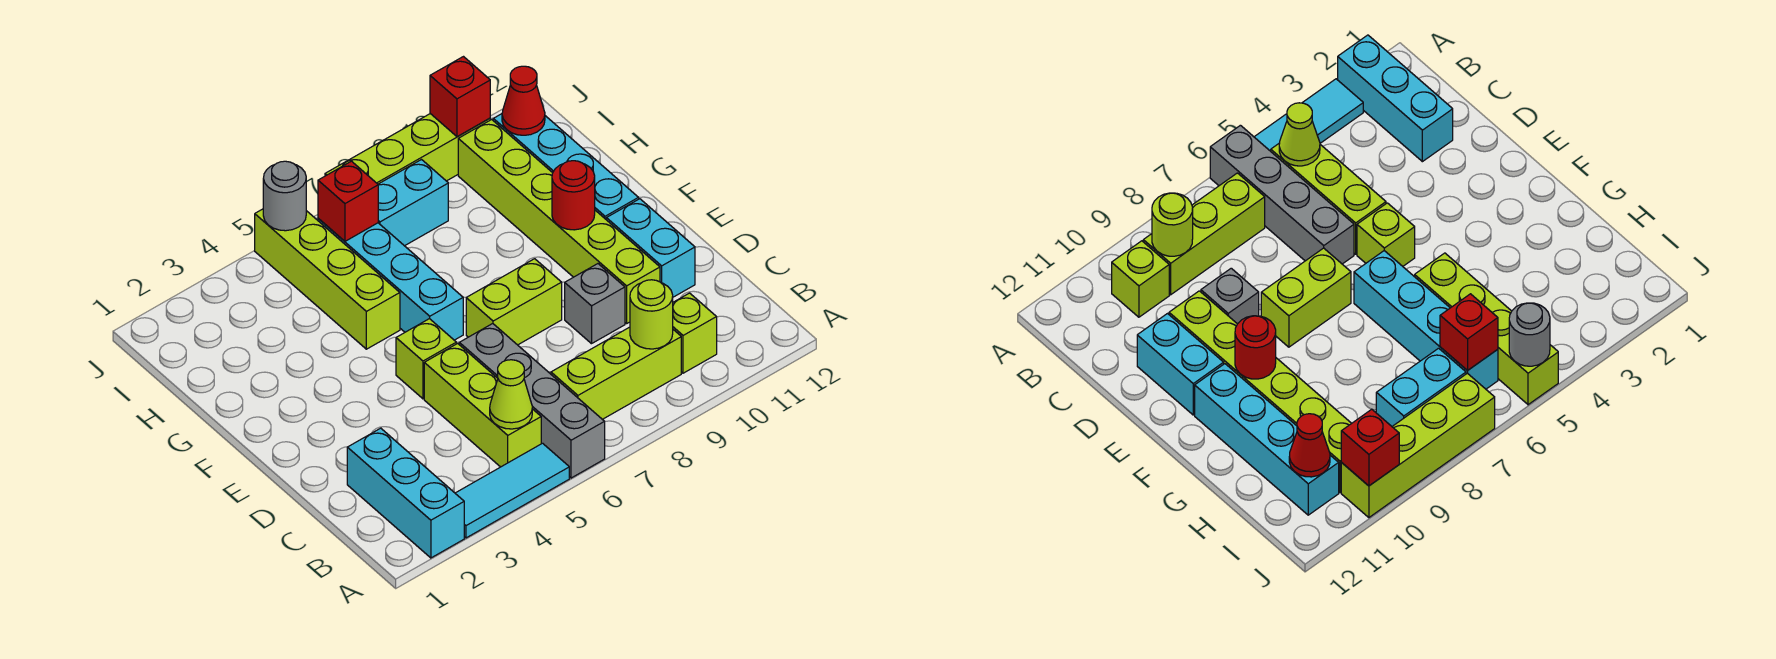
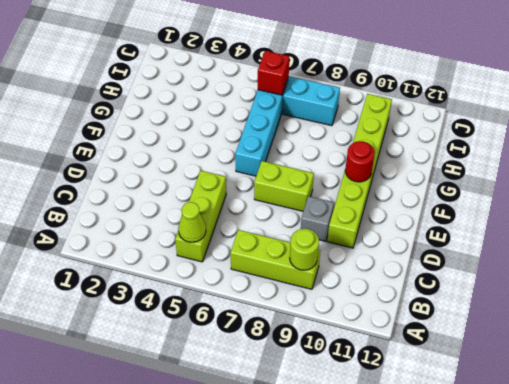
none -> cyan 1x3 brick [347,428,464,558]
none -> cyan 1x3 tile [455,443,569,538]
none -> grey 1x4 brick [459,324,605,478]

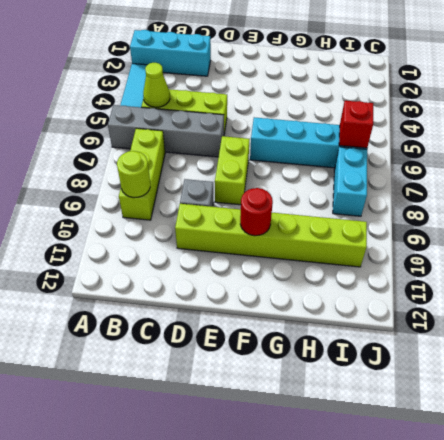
none -> lime 1x1 brick [673,293,717,373]
none -> cyan 1x2 brick [606,199,695,297]
none -> lime 1x1 brick [396,319,456,399]

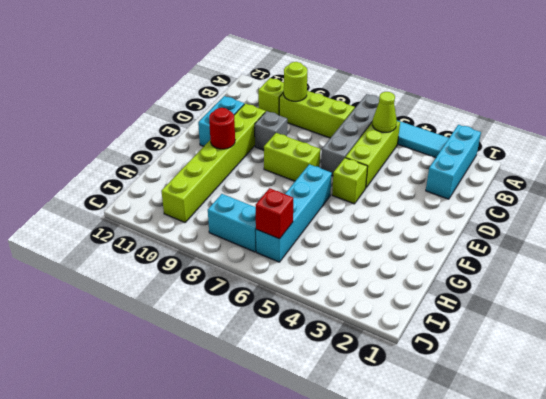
none -> cyan 1x4 brick [493,114,639,219]
none -> lime 1x4 brick [255,209,400,349]
none -> lime 1x4 brick [325,114,490,184]

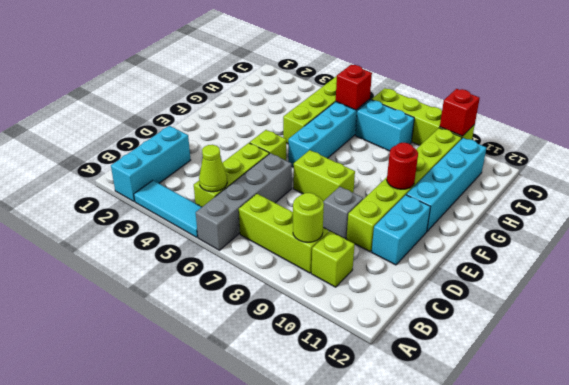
none -> red 1x1 cone [502,66,545,135]
none -> grey 1x1 round brick [263,161,306,231]

